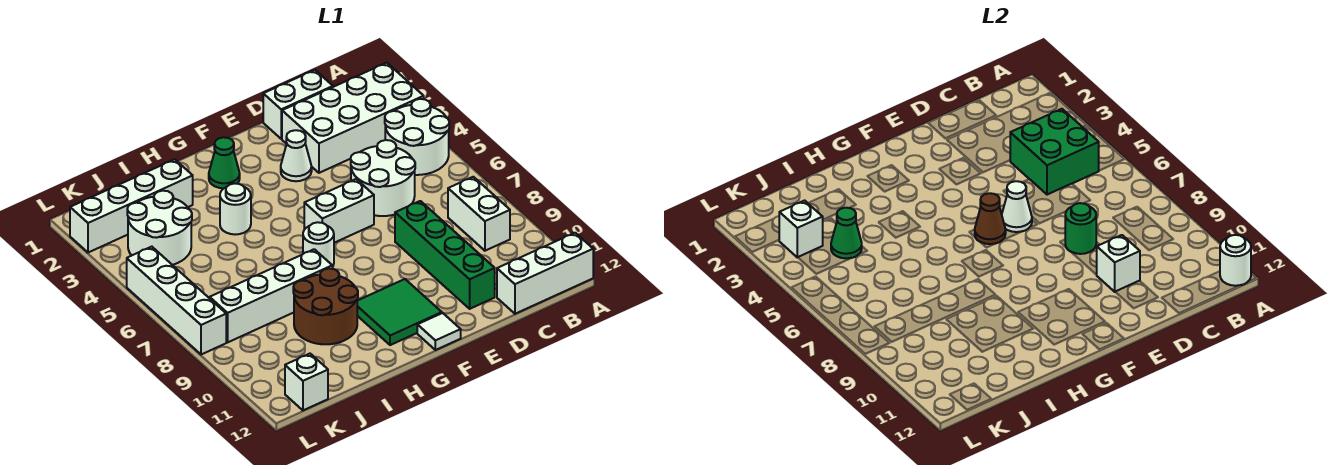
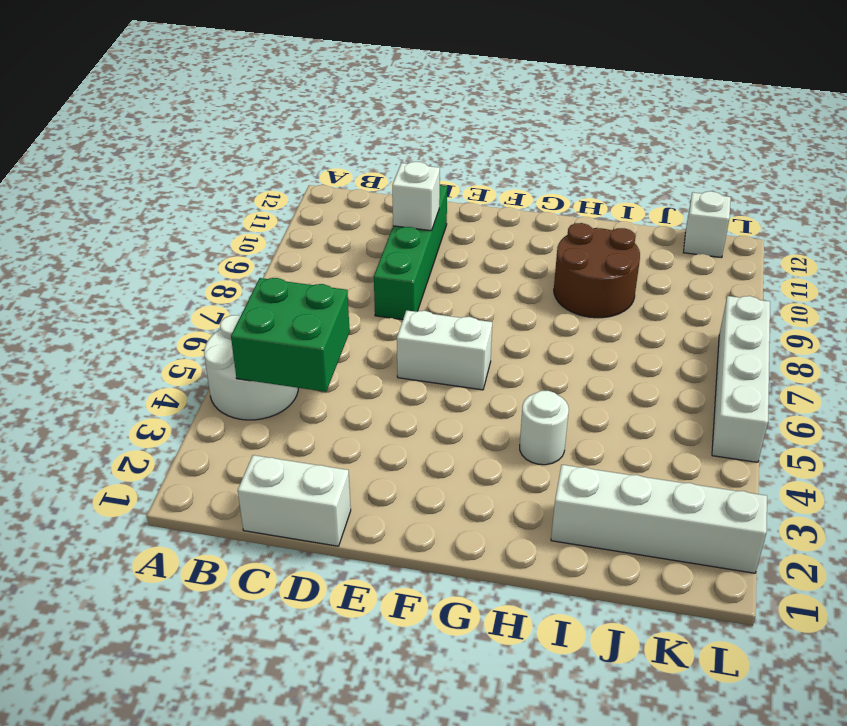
none -> white 2x4 brick [282,63,424,173]
none -> white 1x3 brick [497,233,593,314]
none -> white 1x2 brick [448,177,510,251]

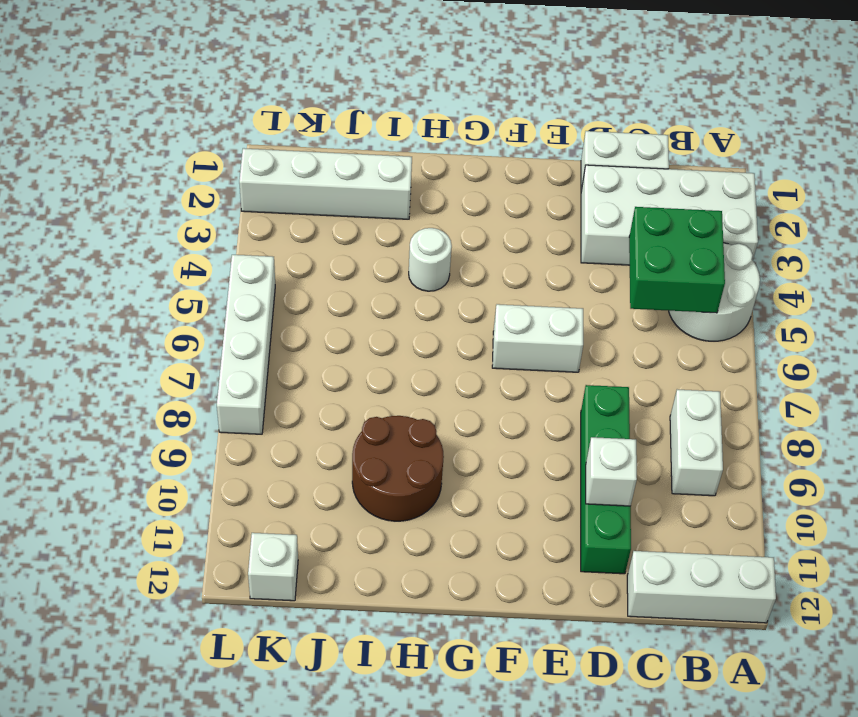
none -> white 2x2 round brick [351,140,415,216]
none -> white 1x1 cone [281,130,312,181]
none -> green 2x2 tile [357,279,442,345]

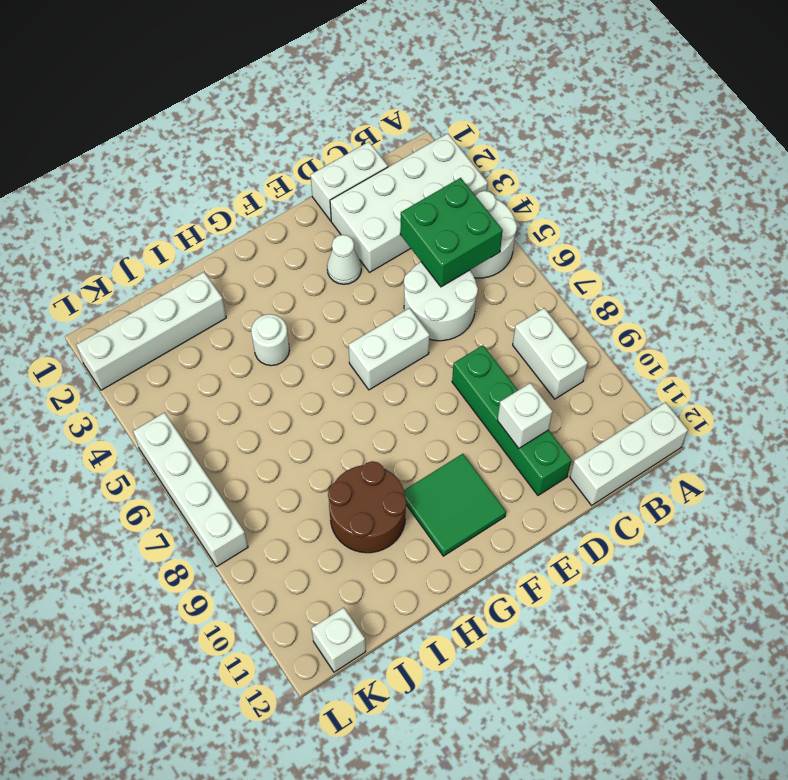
none -> white 1x1 tile [417,313,461,350]
none -> green 1x1 cone [209,137,240,188]
none -> white 1x1 round brick [303,222,334,267]

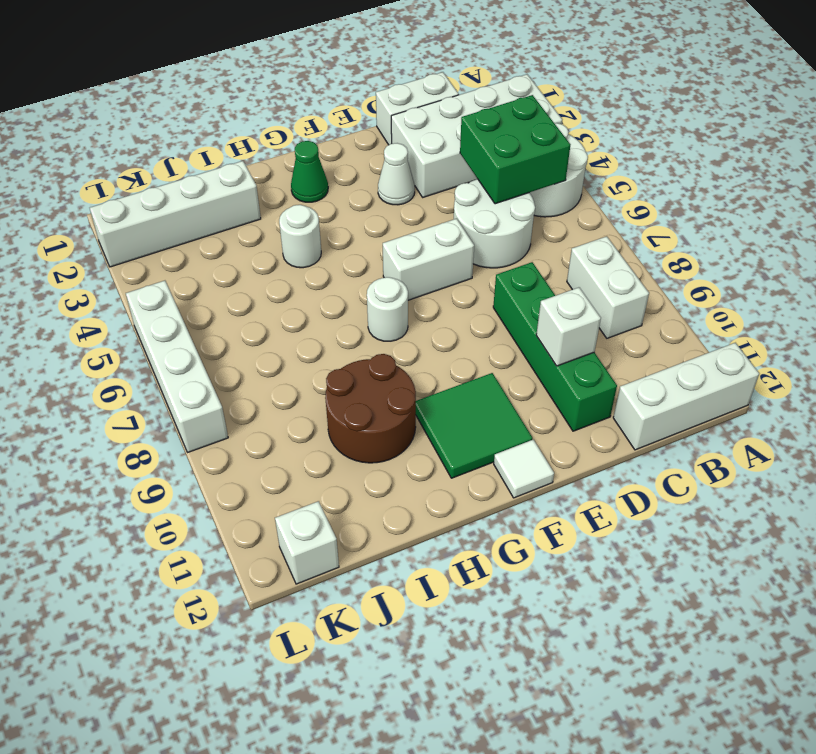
none -> white 1x4 brick [210,249,332,342]
none -> white 2x2 round brick [127,191,192,265]
none -> white 1x1 round brick [1220,235,1251,286]

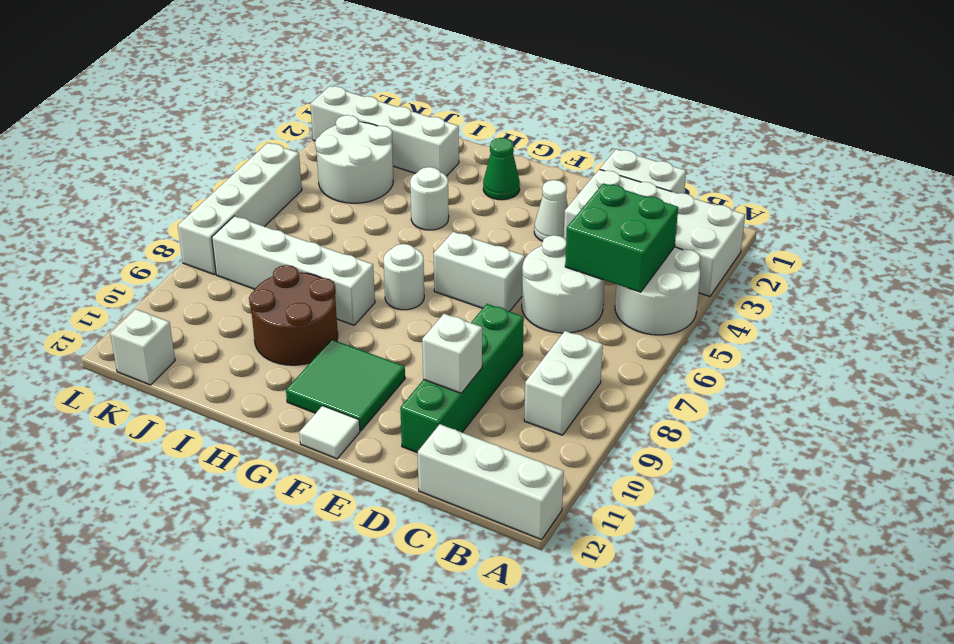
none -> white 1x1 round brick [1220,235,1251,286]
none -> green 1x1 round brick [1065,203,1096,254]
none -> white 1x1 cone [1002,181,1032,232]

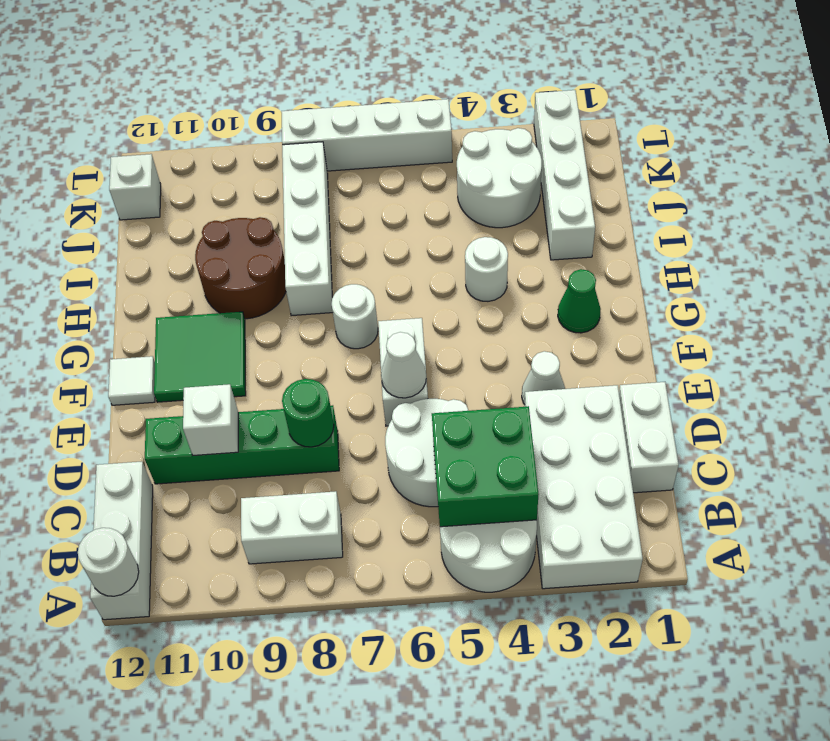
none -> brown 1x1 cone [975,193,1006,244]
none -> green 1x1 cone [831,208,862,258]
none -> white 1x1 brick [779,201,823,258]

